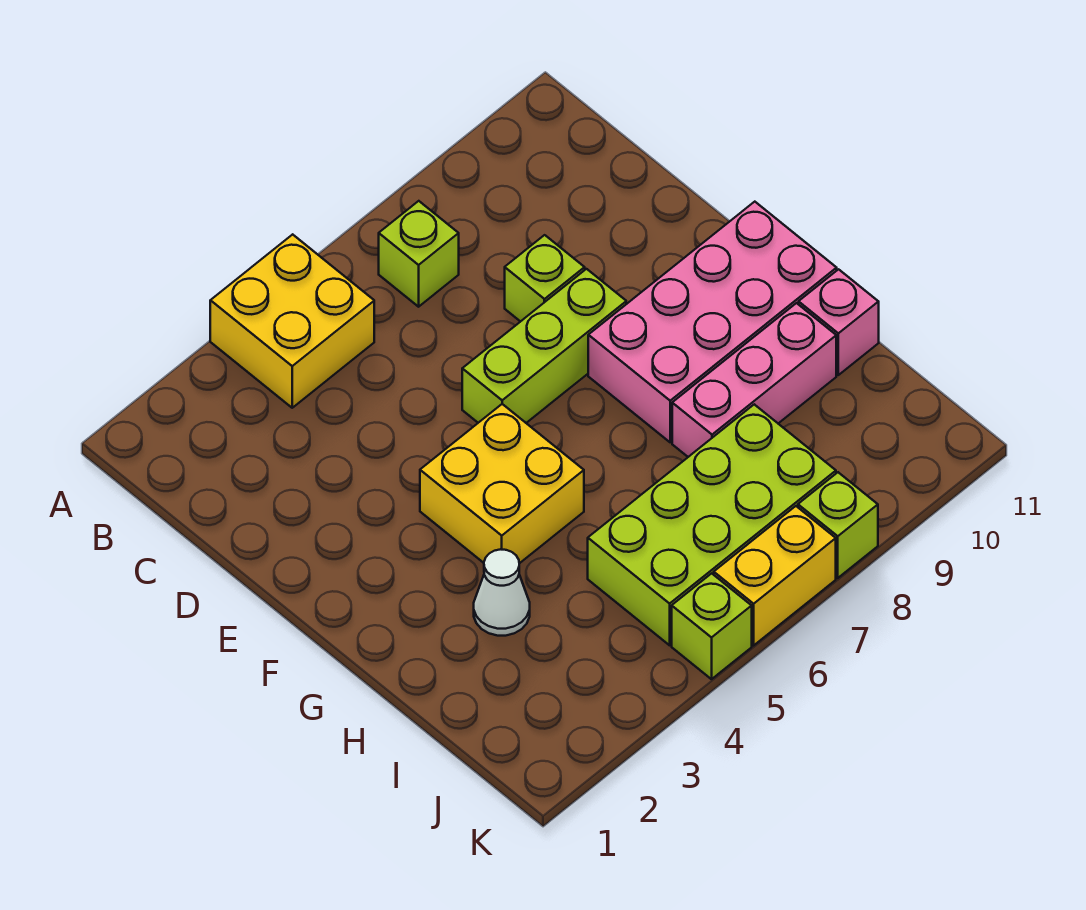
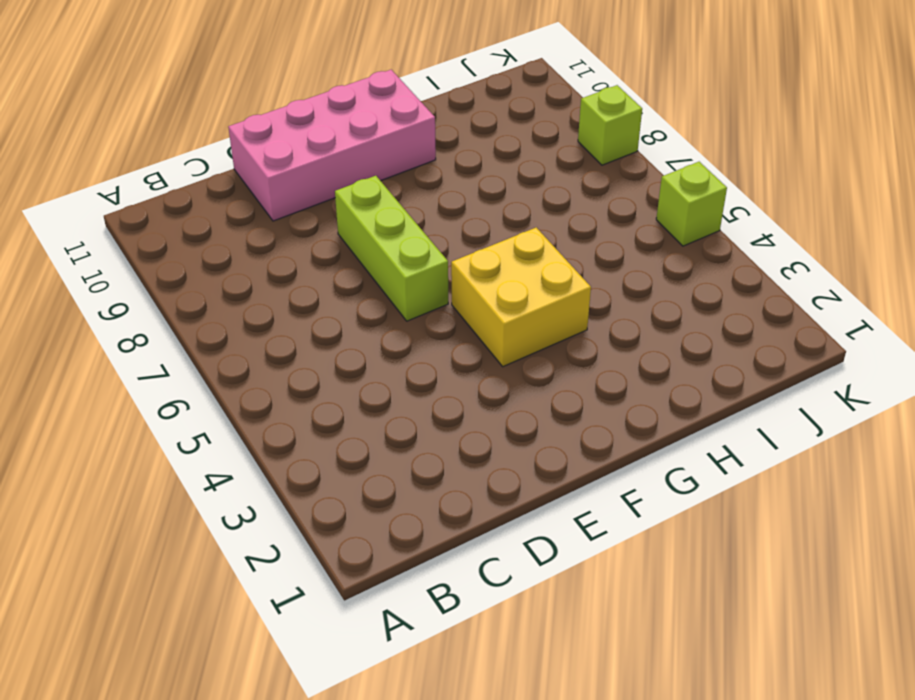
pink 2x4 brick [228,70,436,221] -> pink 2x4 brick turned to [588,202,837,442]
none -> yellow 2x2 brick [210,234,374,408]
none -> lime 1x1 brick [379,201,459,307]
none -> lime 1x1 brick [505,235,585,322]

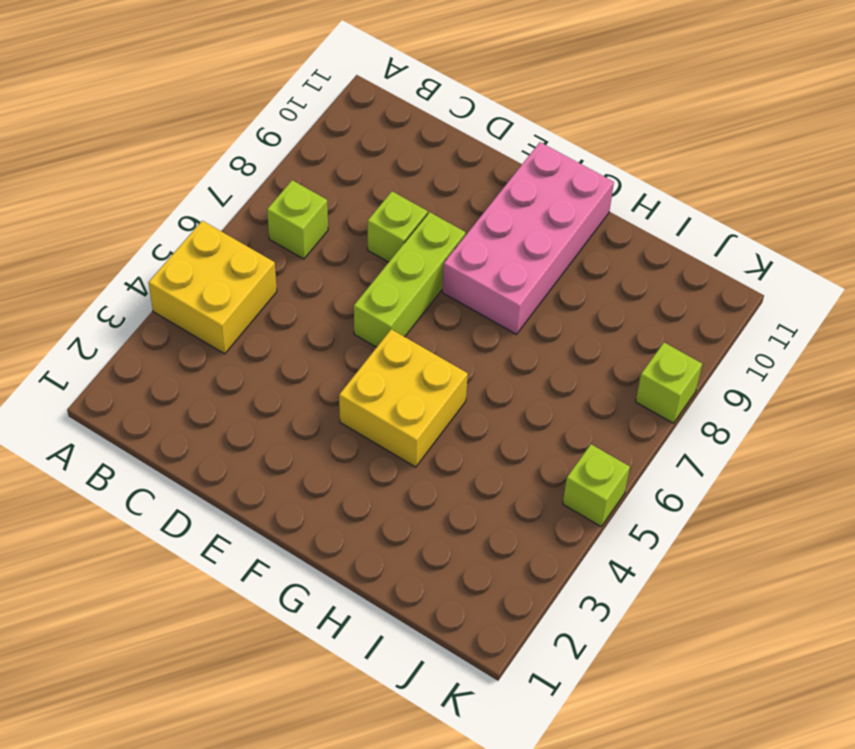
none -> white 1x1 cone [474,549,530,636]
none -> pink 1x3 brick [672,303,836,457]
none -> pink 1x1 brick [799,269,879,375]

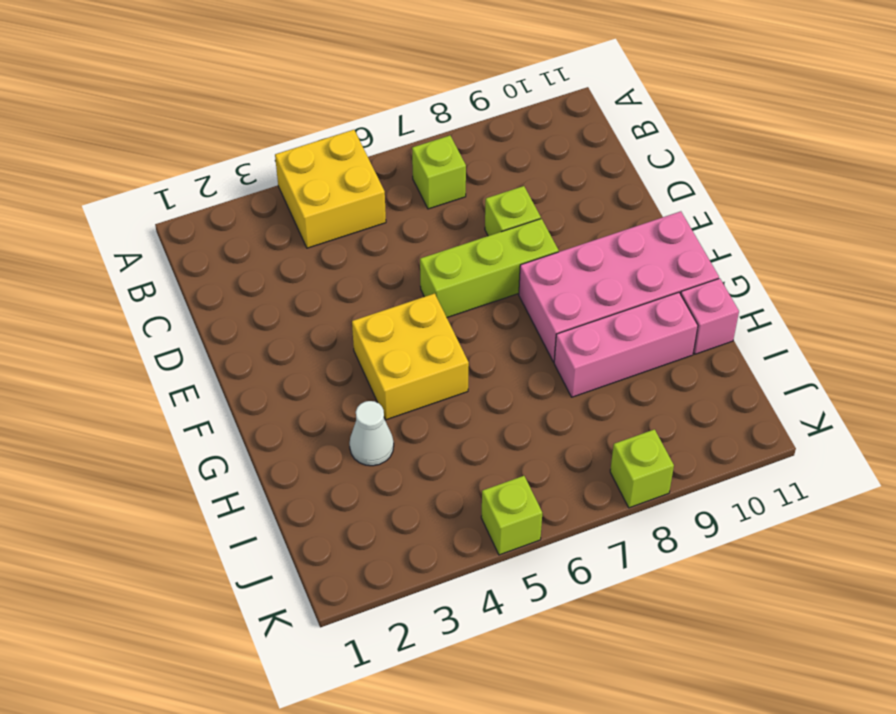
none -> lime 2x4 brick [588,404,836,645]
none -> yellow 1x2 brick [714,506,836,645]

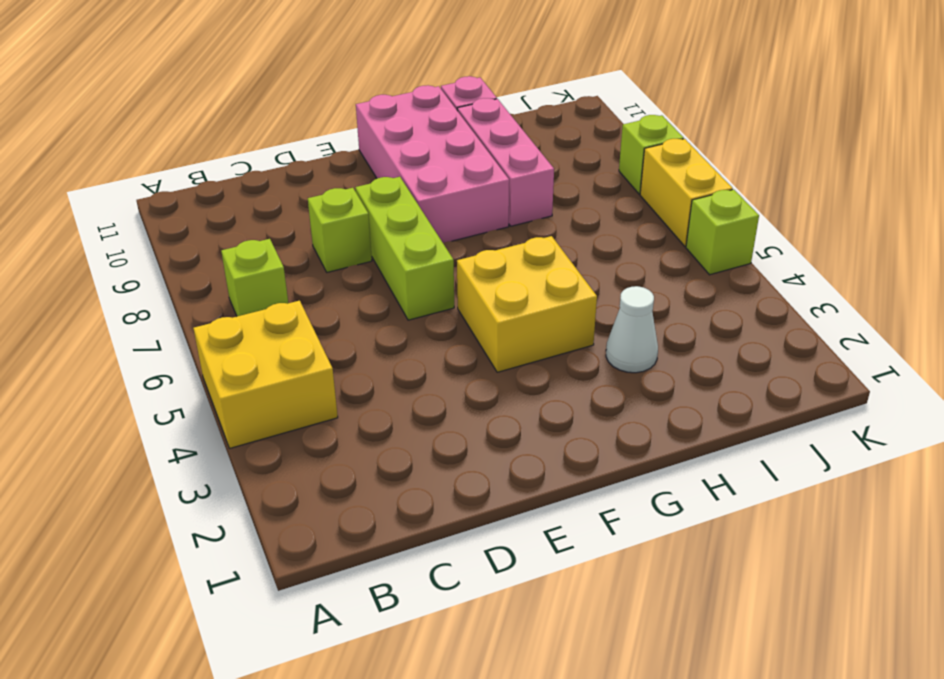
none -> lime 2x4 brick [588,404,836,645]

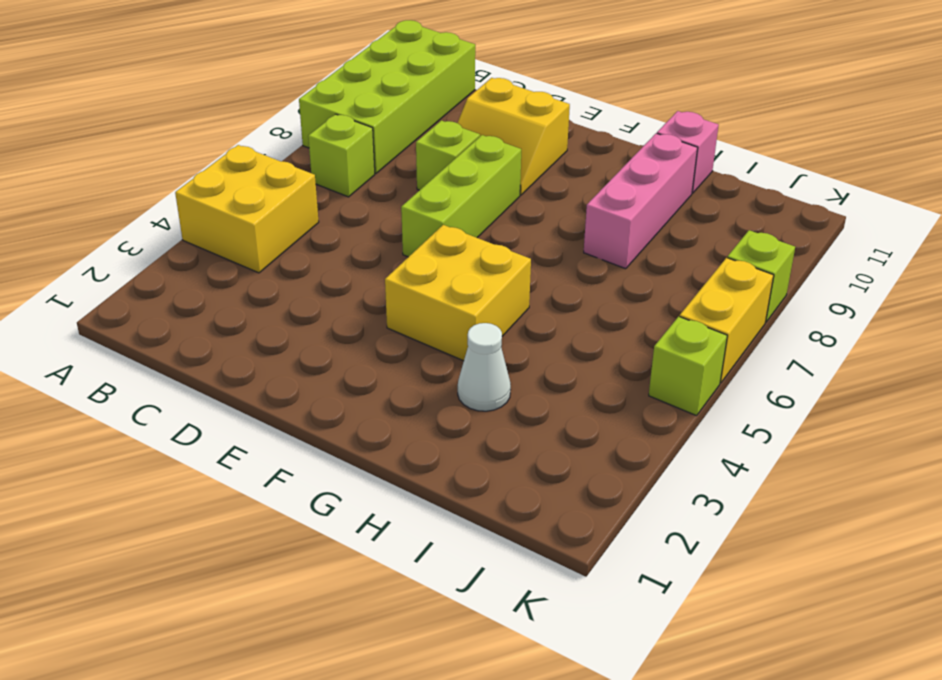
lime 2x4 brick [299,20,475,173] -> lime 2x4 brick moved to [588,404,836,645]
yellow 2x2 slope [457,78,570,195] -> none
none -> pink 2x4 brick [588,202,837,442]

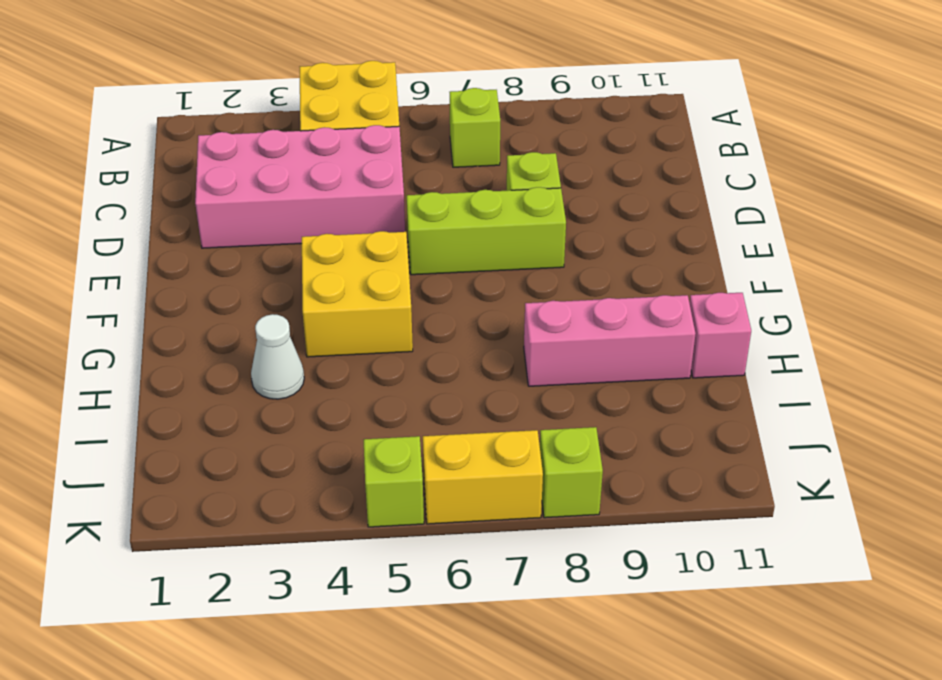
pink 2x4 brick [195,125,405,248] -> pink 2x4 brick moved to [588,202,837,442]
none -> lime 2x4 brick [588,404,836,645]

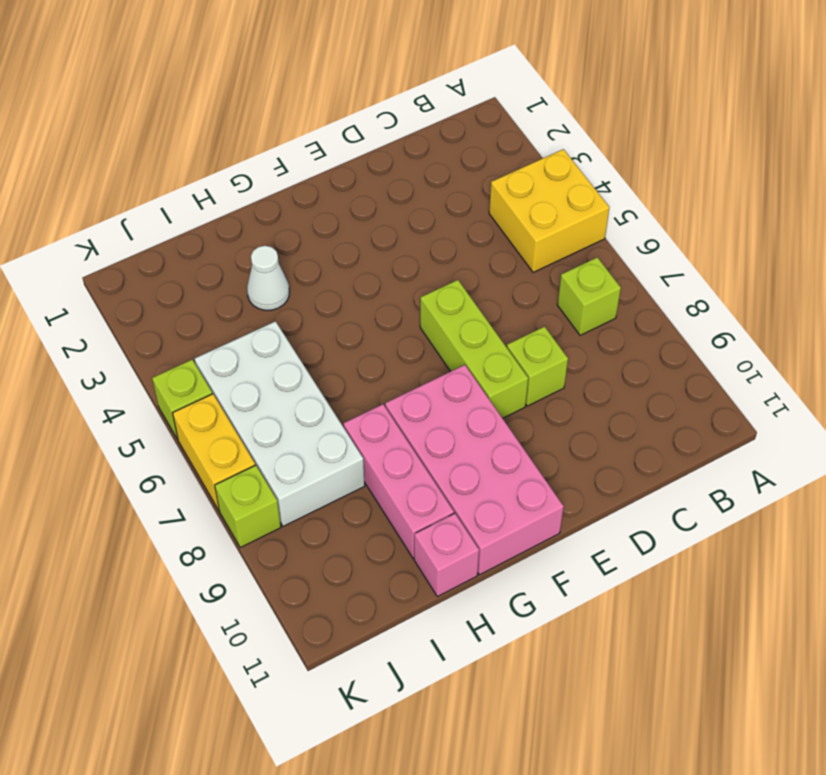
white 2x4 brick [195,321,365,526] -> lime 2x4 brick [588,404,836,645]
none -> yellow 2x2 brick [420,404,584,563]

